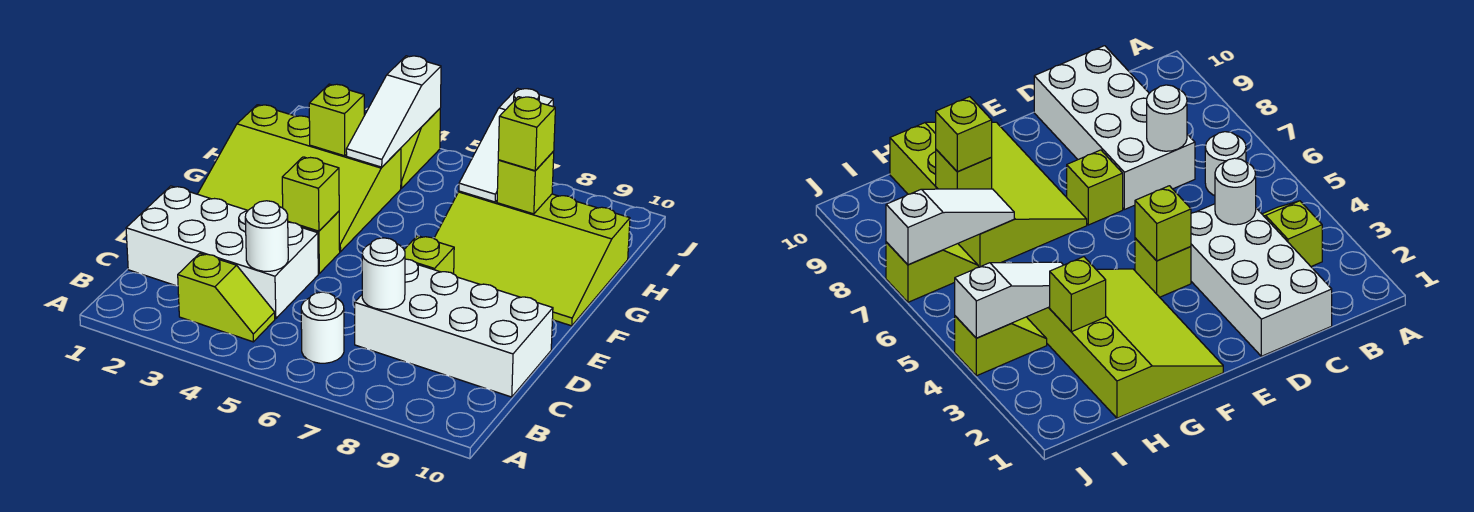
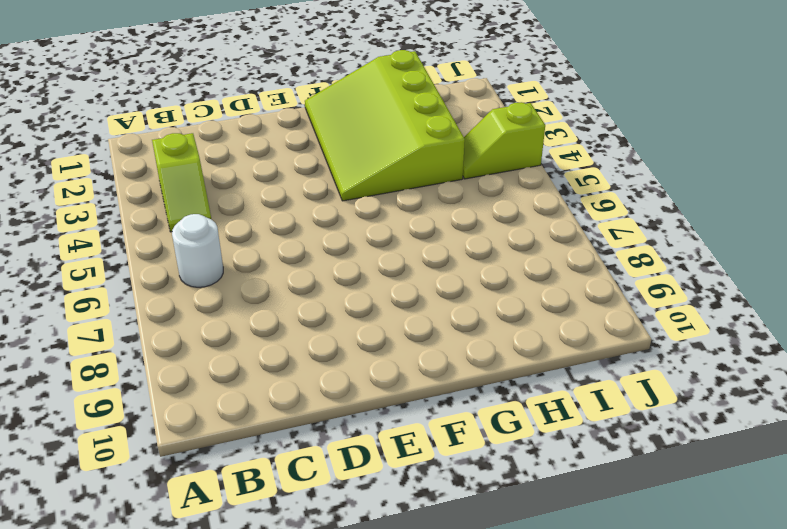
none -> white 2x4 brick [126,186,318,319]
none -> white 2x4 brick [355,259,553,397]
none -> lime 1x1 brick [301,211,340,274]

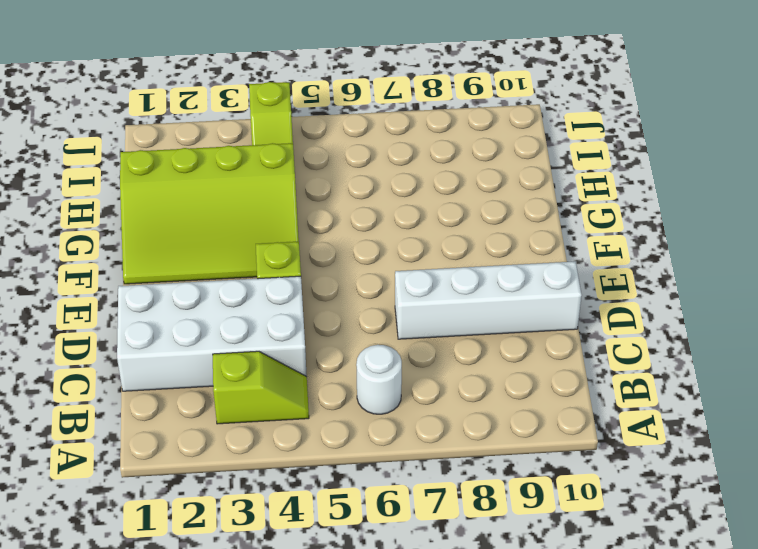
white 1x4 brick [395,261,582,339] -> white 2x4 brick [355,259,553,397]
none -> lime 1x1 brick [404,236,454,274]
none -> lime 3x4 slope [434,191,630,326]
none -> lime 1x2 slope [886,242,978,302]

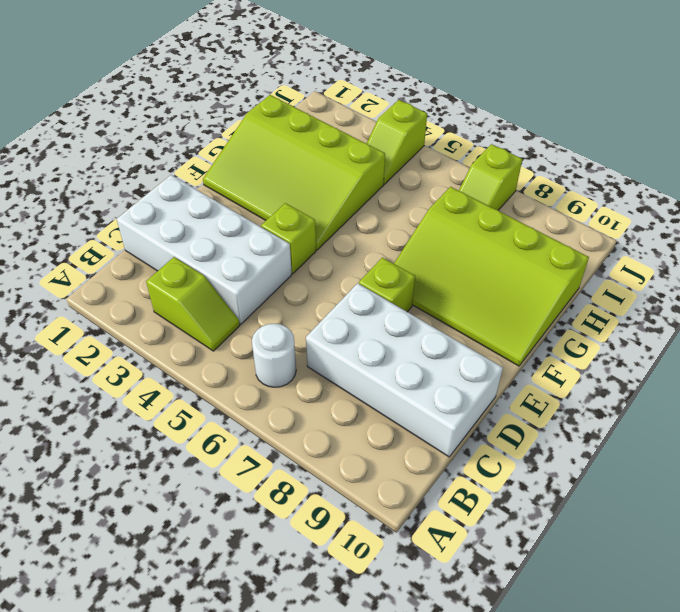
none -> white 1x1 round brick [245,201,288,271]
none -> white 1x1 round brick [362,238,405,309]
none -> lime 1x1 brick [282,157,339,231]

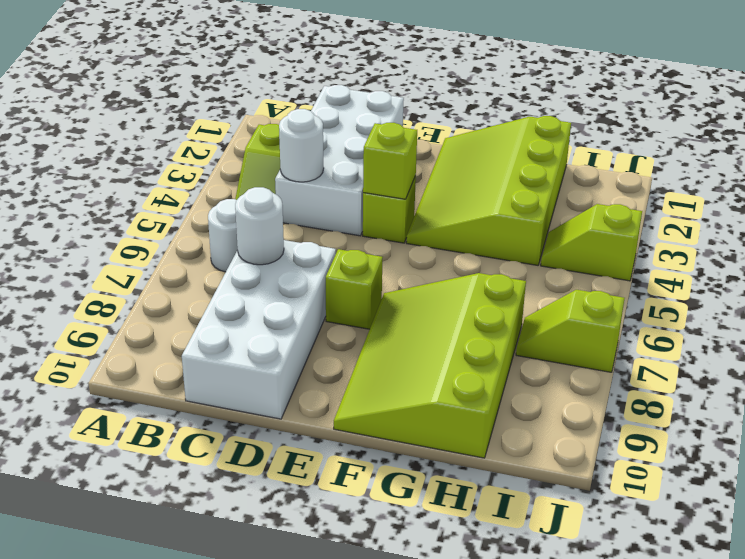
none -> lime 1x1 brick [309,84,364,156]
none -> white 1x3 slope [346,56,441,167]
none -> white 1x3 slope [459,88,553,202]

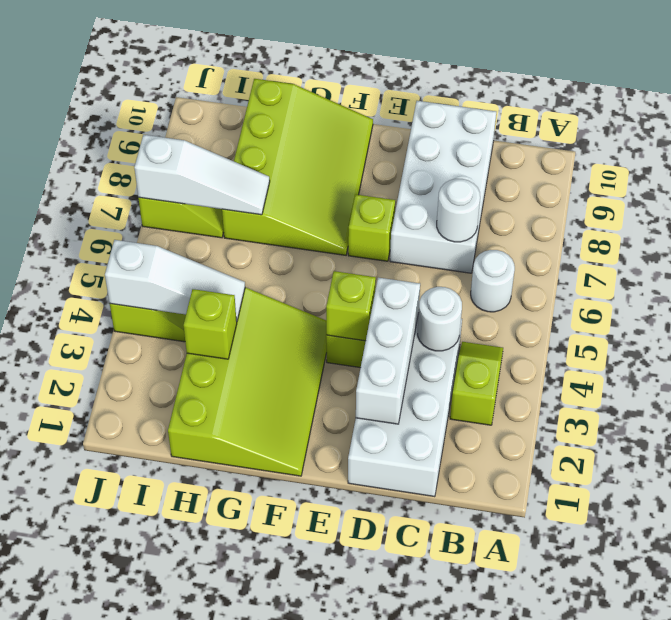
white 1x3 brick [356,278,420,424] -> none
none -> lime 1x1 brick [497,151,554,214]
none -> lime 1x1 brick [498,97,555,171]

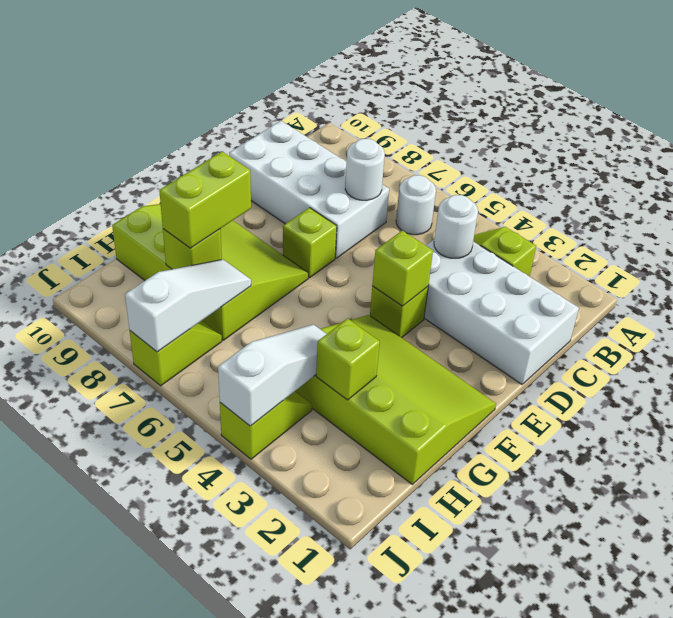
lime 1x2 brick [159,152,251,248] -> lime 1x1 brick [498,97,555,171]

